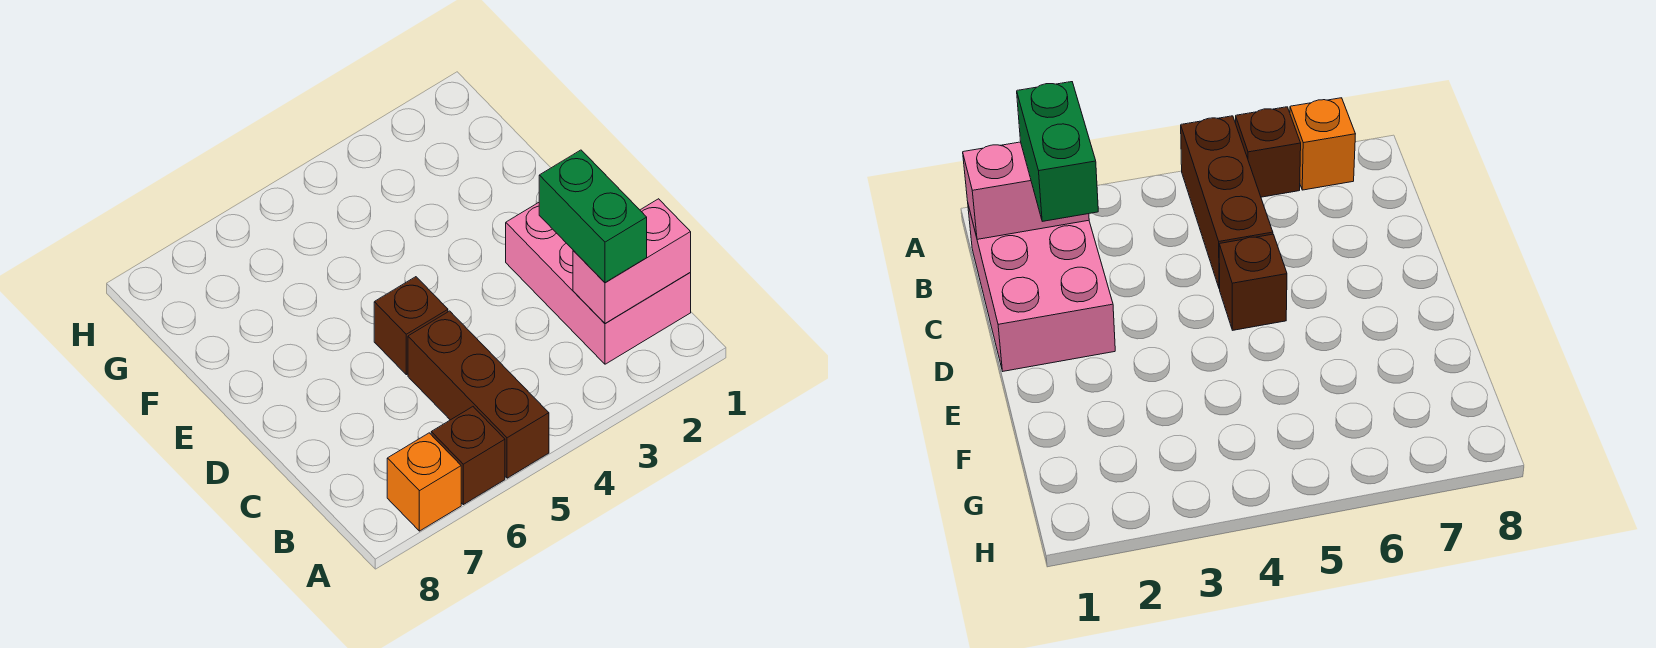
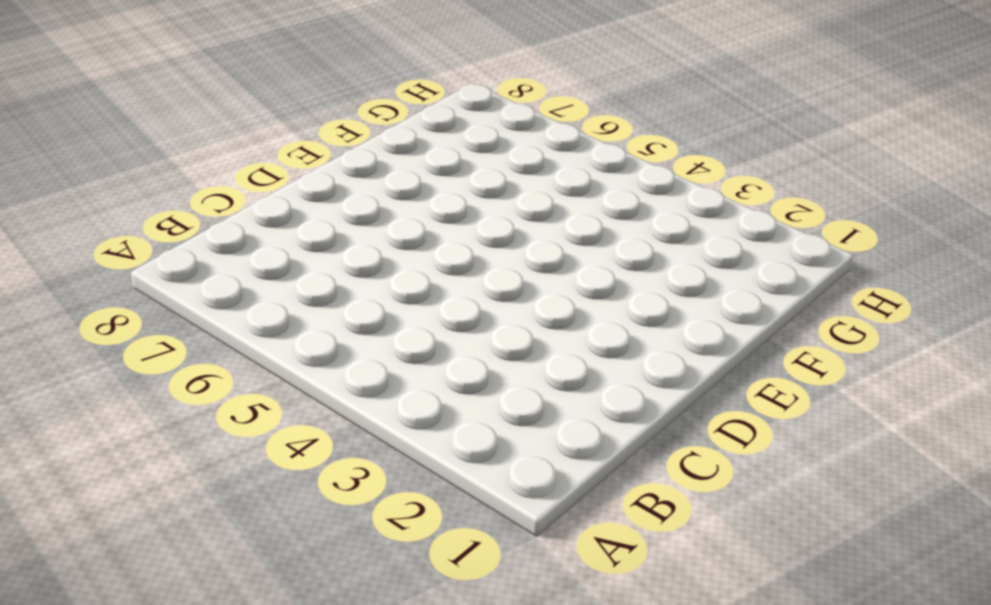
none -> brown 1x3 brick [408,311,549,478]
none -> brown 1x1 brick [431,407,505,505]

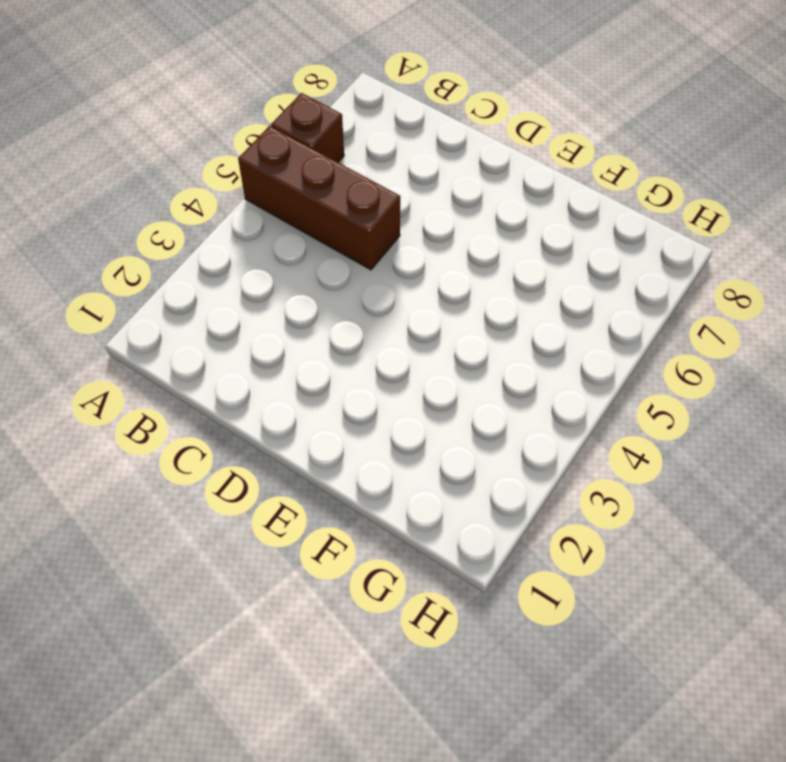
none -> orange 1x1 brick [387,433,461,531]
none -> pink 2x3 brick [506,203,691,364]

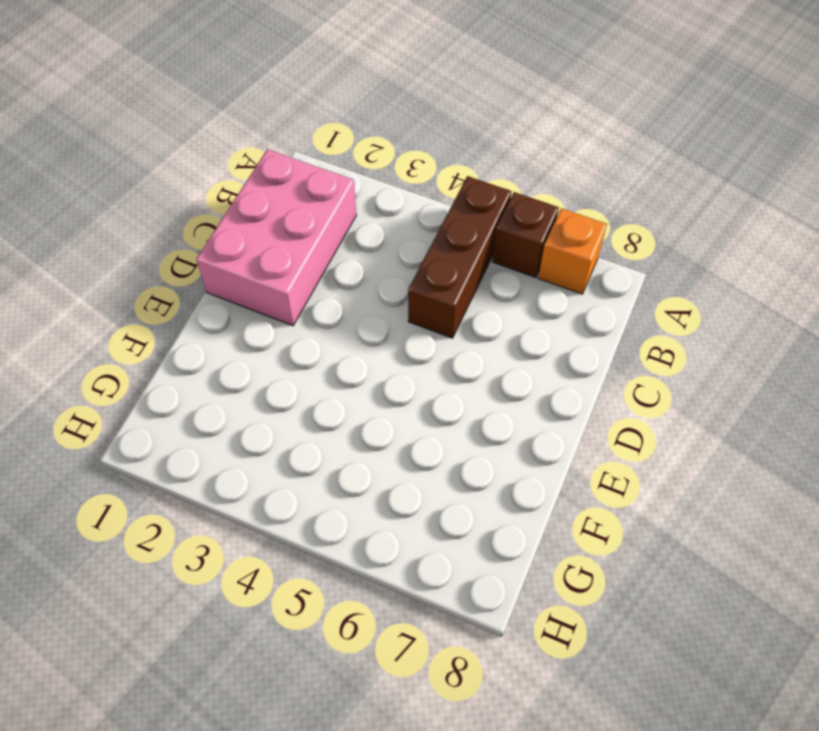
none -> brown 1x1 brick [374,277,448,375]
none -> pink 1x2 brick [573,199,691,324]

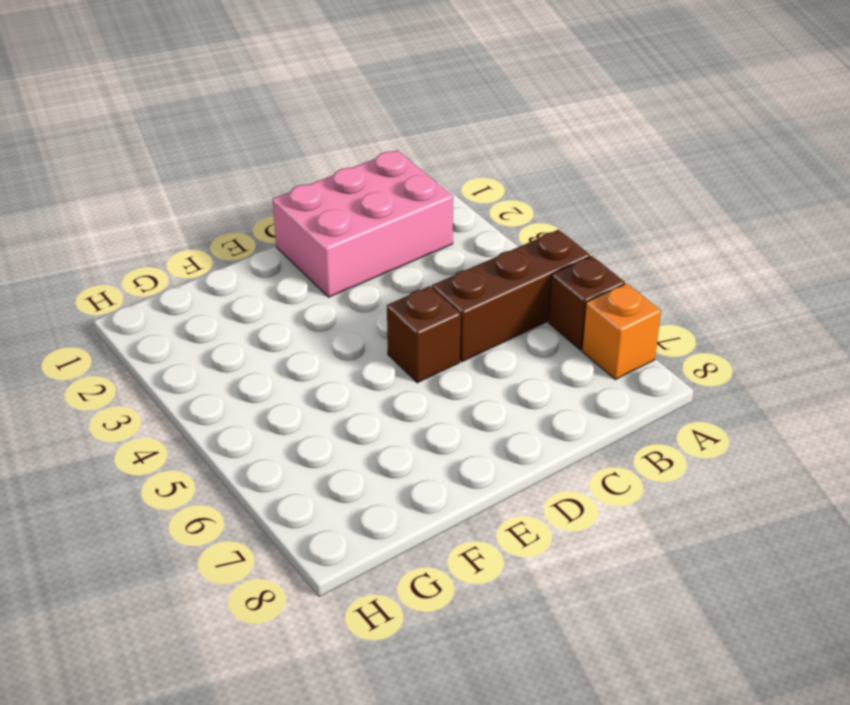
none -> pink 1x2 brick [573,199,691,324]
none -> green 1x2 brick [539,150,647,283]

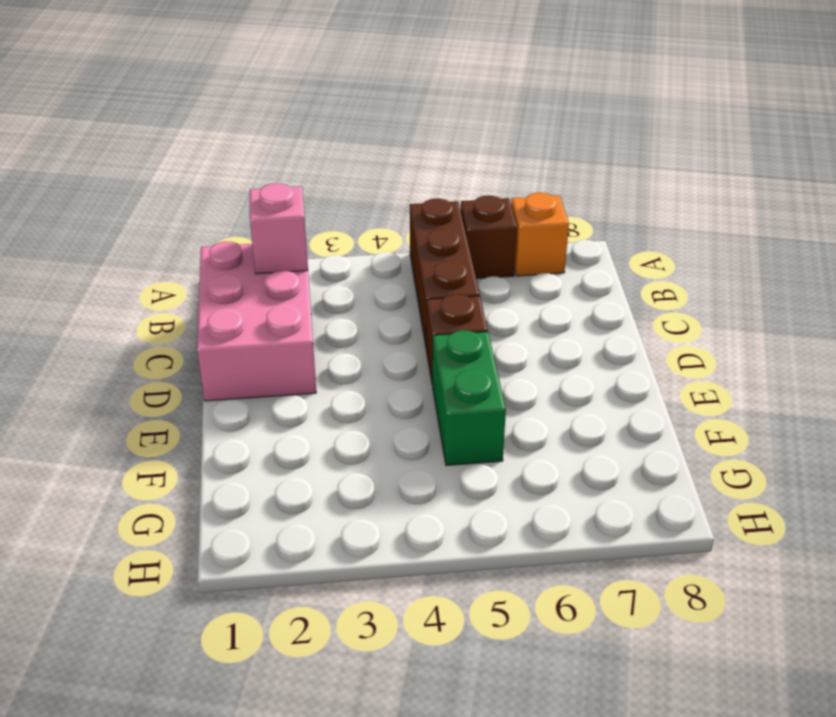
pink 1x1 brick [250,183,308,274] -> pink 1x2 brick [573,199,691,324]
green 1x2 brick [433,330,506,465] -> green 1x2 brick moved to [539,150,647,283]

